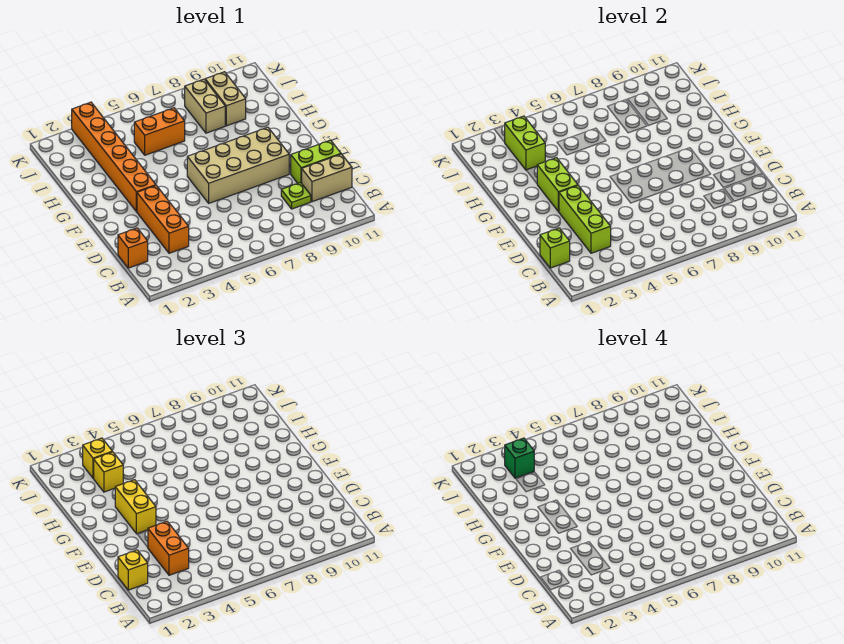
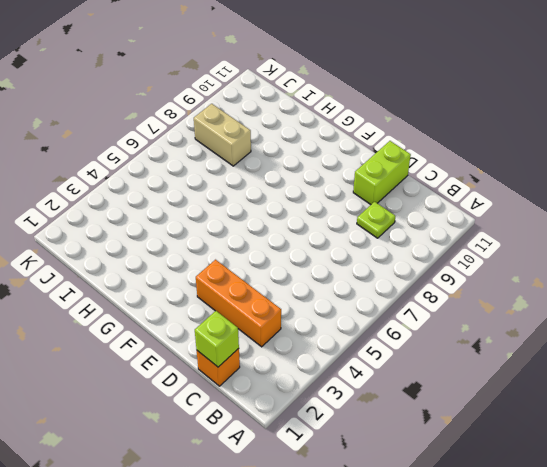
none -> tan 1x2 brick [302,154,352,202]
none -> tan 2x4 brick [187,127,289,203]
none -> orange 1x6 brick [72,102,156,212]

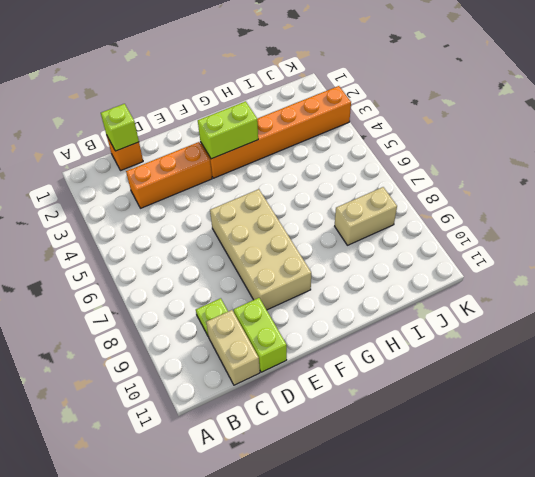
none -> orange 1x2 brick [134,108,185,155]
none -> tan 1x2 brick [205,72,246,126]
none -> lime 1x3 brick [559,186,611,253]

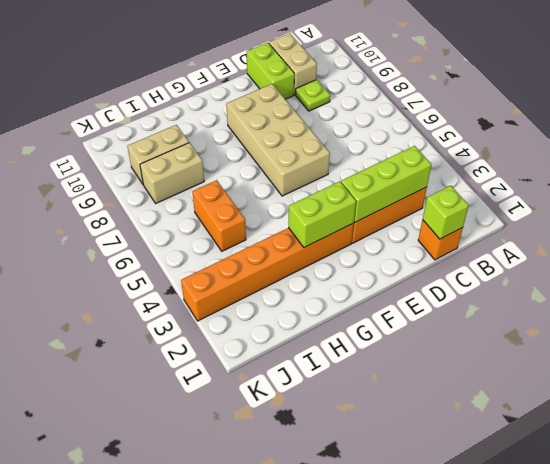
none -> lime 1x2 brick [505,116,545,170]
none -> yellow 1x1 brick [118,550,148,590]
none -> orange 1x2 brick [148,521,189,575]

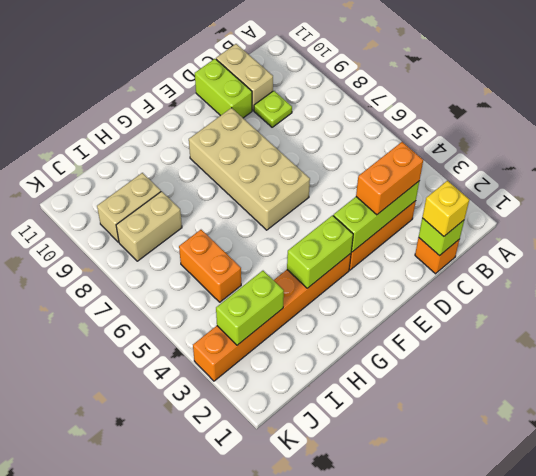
none -> yellow 1x2 brick [115,480,156,534]
none -> yellow 1x1 brick [93,452,123,492]
none -> yellow 1x1 brick [83,438,112,478]

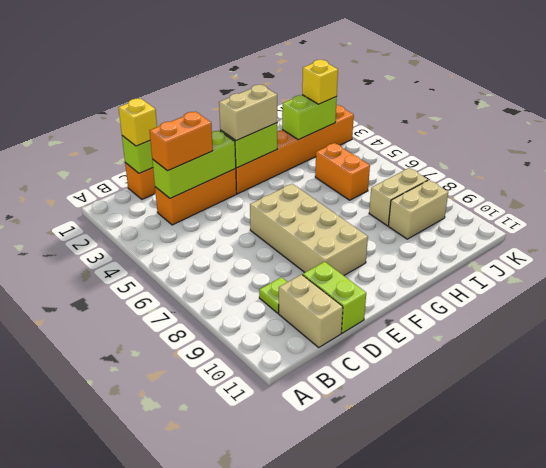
tan 1x2 brick [219,85,277,141] -> yellow 1x2 brick [115,480,156,534]
none -> yellow 1x1 brick [93,452,123,492]
none -> green 1x1 brick [505,438,534,478]

